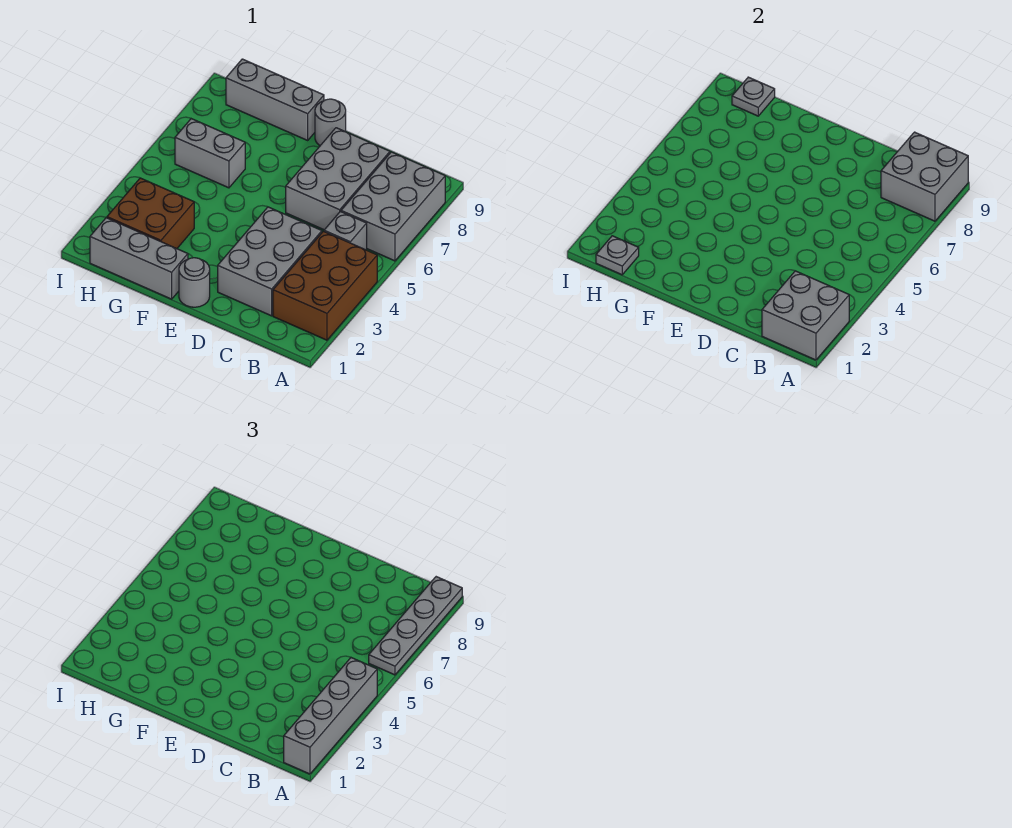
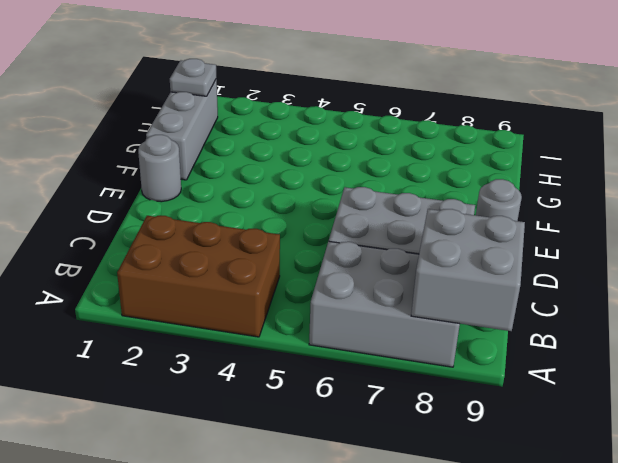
none -> grey 1x1 brick [324,211,367,250]
none -> grey 2x3 brick [218,207,322,316]
none -> grey 1x3 brick [226,59,324,140]

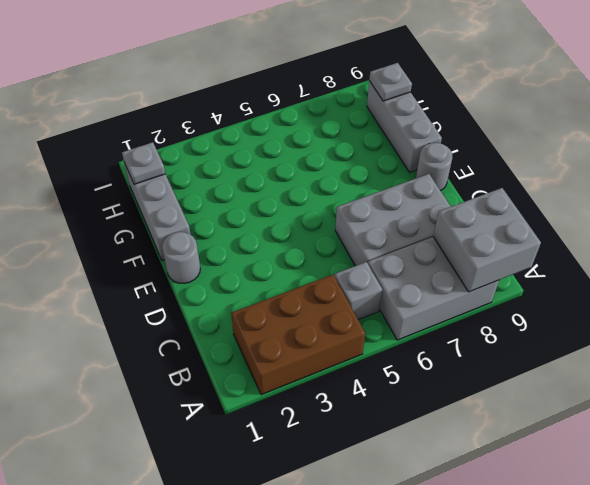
none -> grey 2x3 brick [218,207,322,316]
none -> brown 2x2 brick [107,178,194,249]
none -> grey 1x2 brick [175,119,245,188]

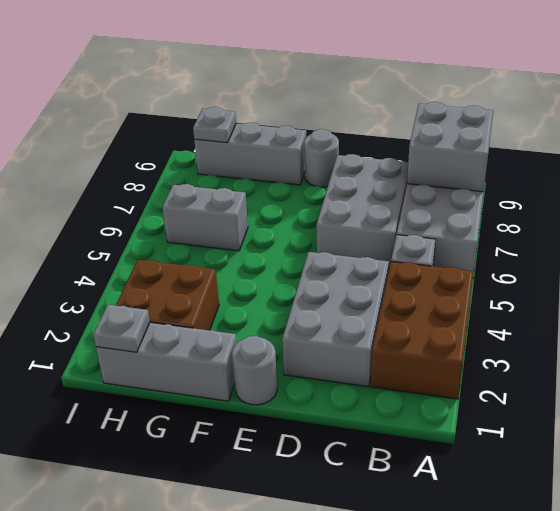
none -> grey 2x2 brick [762,271,849,360]
none -> grey 1x4 brick [284,658,377,774]
none -> grey 1x4 plate [369,577,462,675]

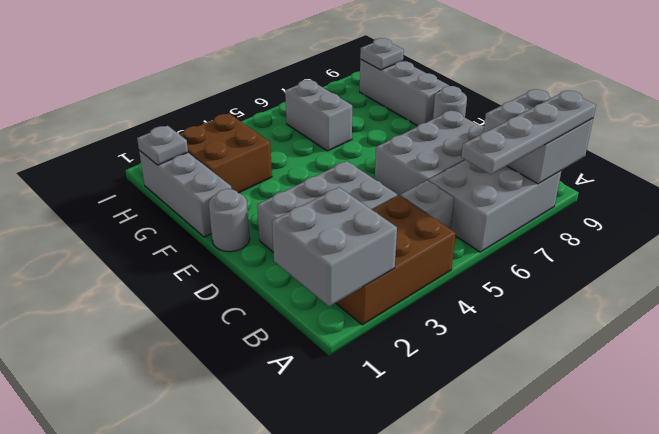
none -> grey 1x4 brick [284,658,377,774]

